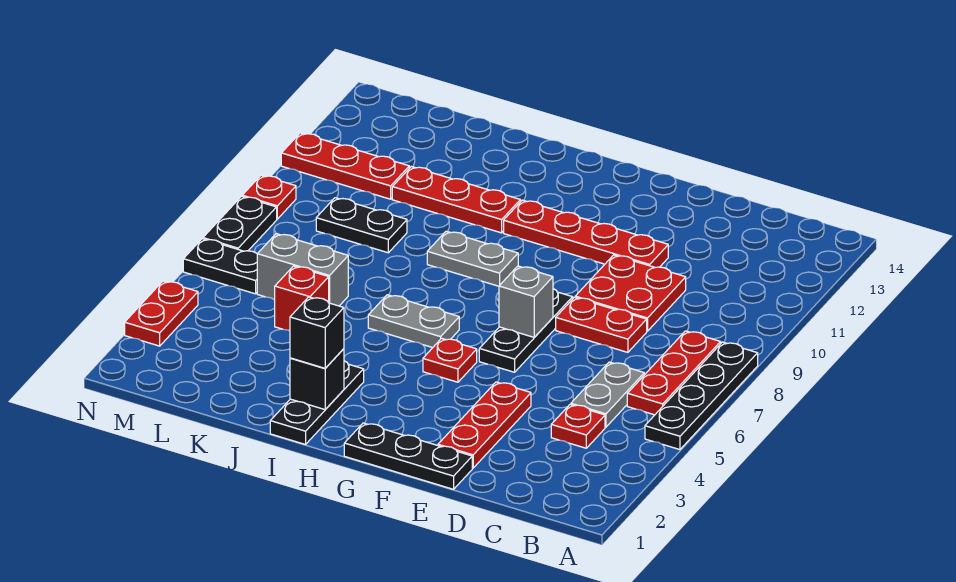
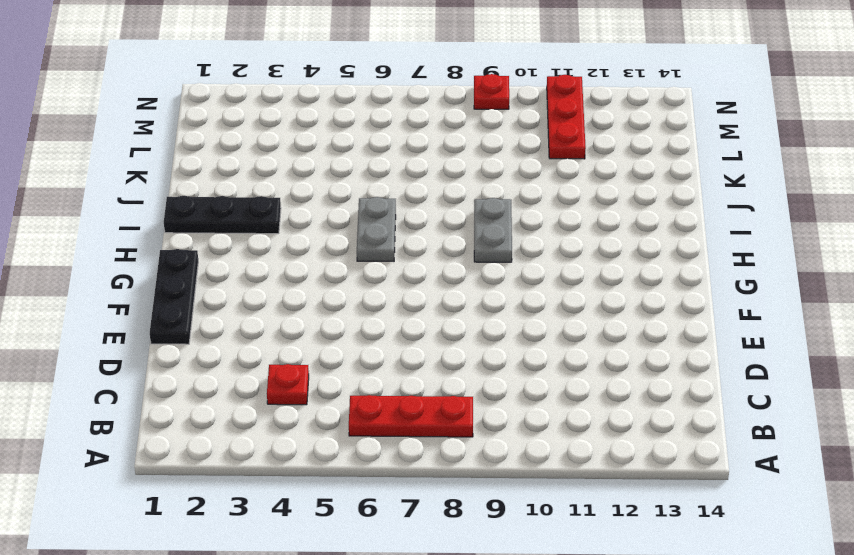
none -> black 1x4 plate [645,342,758,450]
none -> grey 1x2 plate [571,362,644,427]
none -> red 1x2 plate [556,297,647,352]

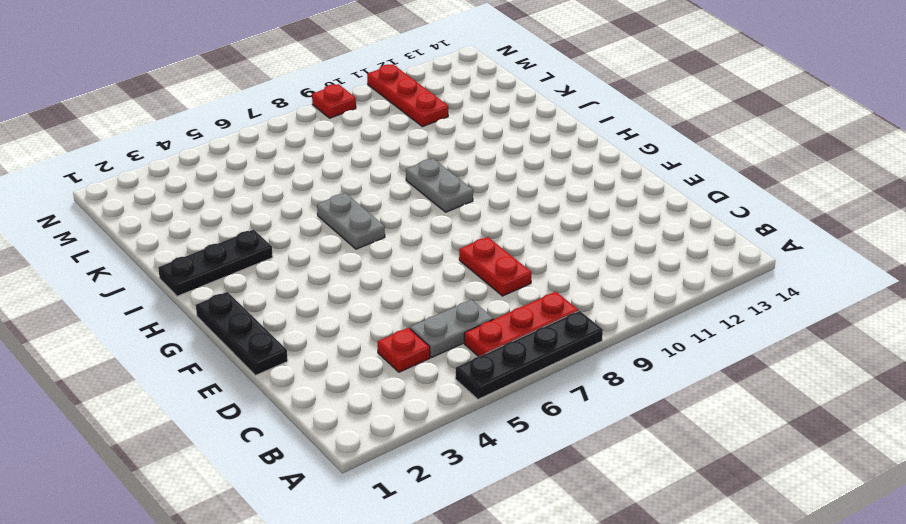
none -> red 2x2 plate [575,255,686,331]
none -> red 1x3 plate [438,382,531,468]
none -> red 1x4 plate [504,200,668,268]

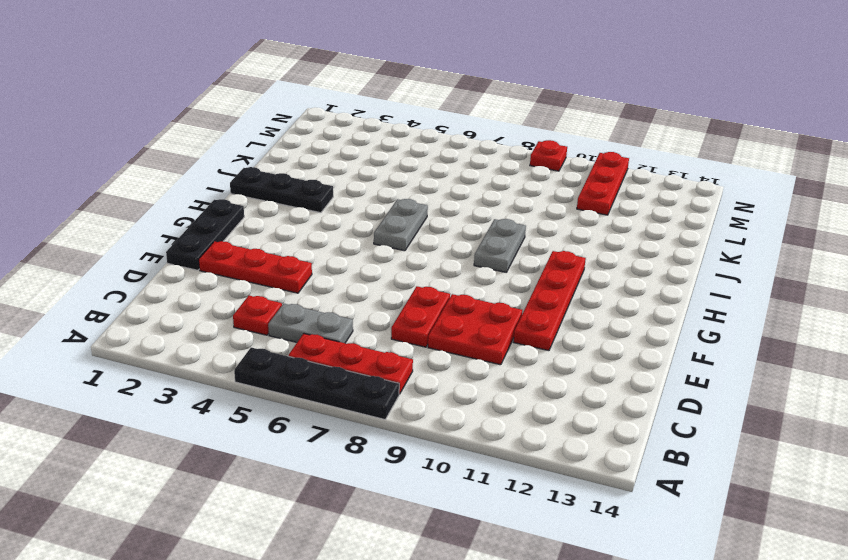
none -> black 1x3 plate [479,289,573,372]
none -> red 1x1 plate [423,338,477,382]
none -> red 1x3 plate [392,167,520,233]

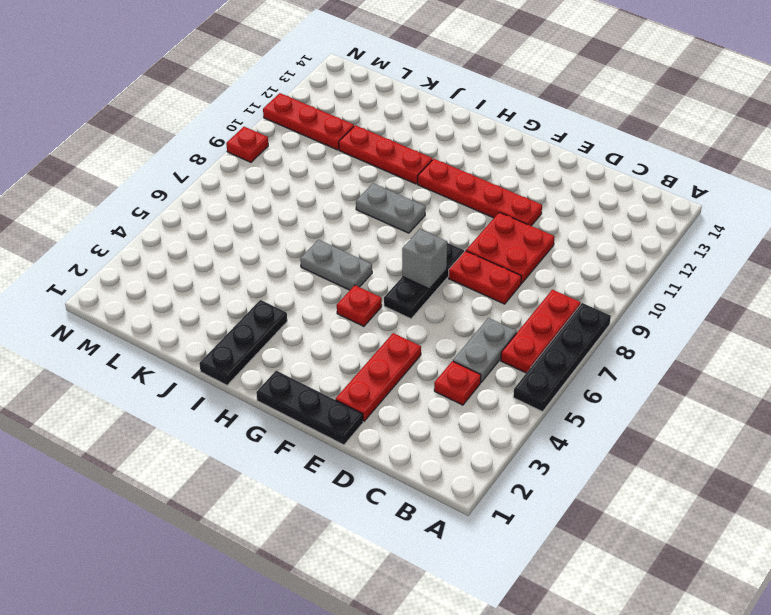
none -> red 1x1 brick [275,266,329,331]
none -> grey 1x2 brick [257,234,348,306]
none -> black 1x2 plate [316,198,407,253]

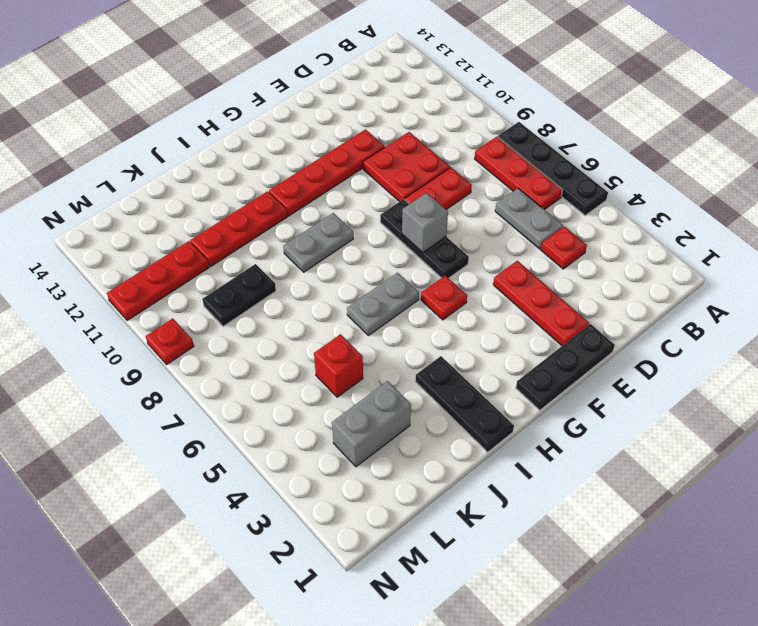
grey 1x2 brick [332,381,411,467] -> grey 1x2 brick moved to [257,234,348,306]
none -> black 1x2 plate [183,239,257,294]
none -> red 1x2 plate [125,281,198,346]
none -> black 1x2 plate [203,196,277,251]

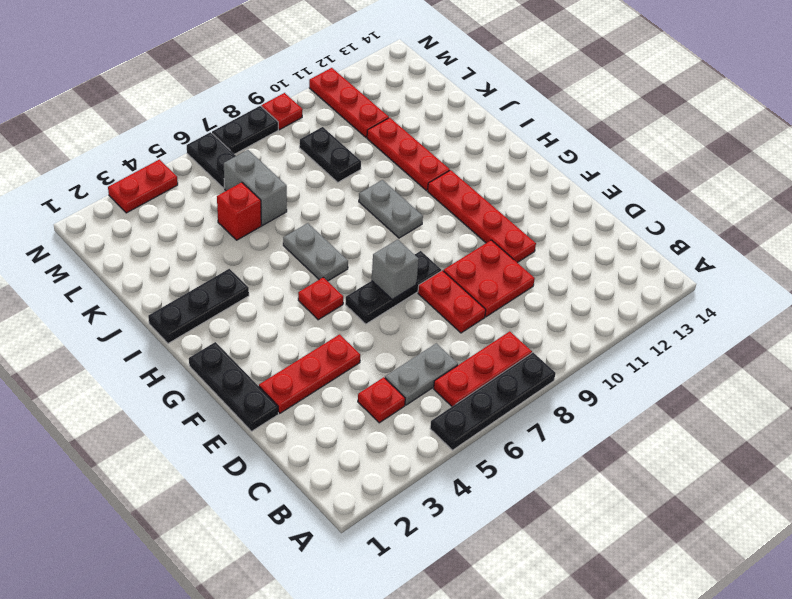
none -> black 1x1 brick [290,349,344,410]
none -> black 1x1 brick [290,297,344,368]

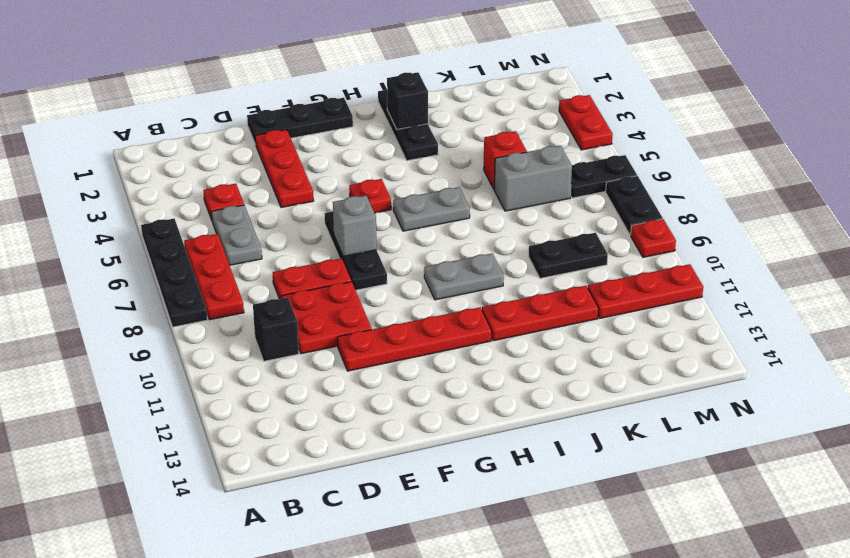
black 1x1 brick [253,298,299,361] -> black 1x1 brick moved to [290,297,344,368]

